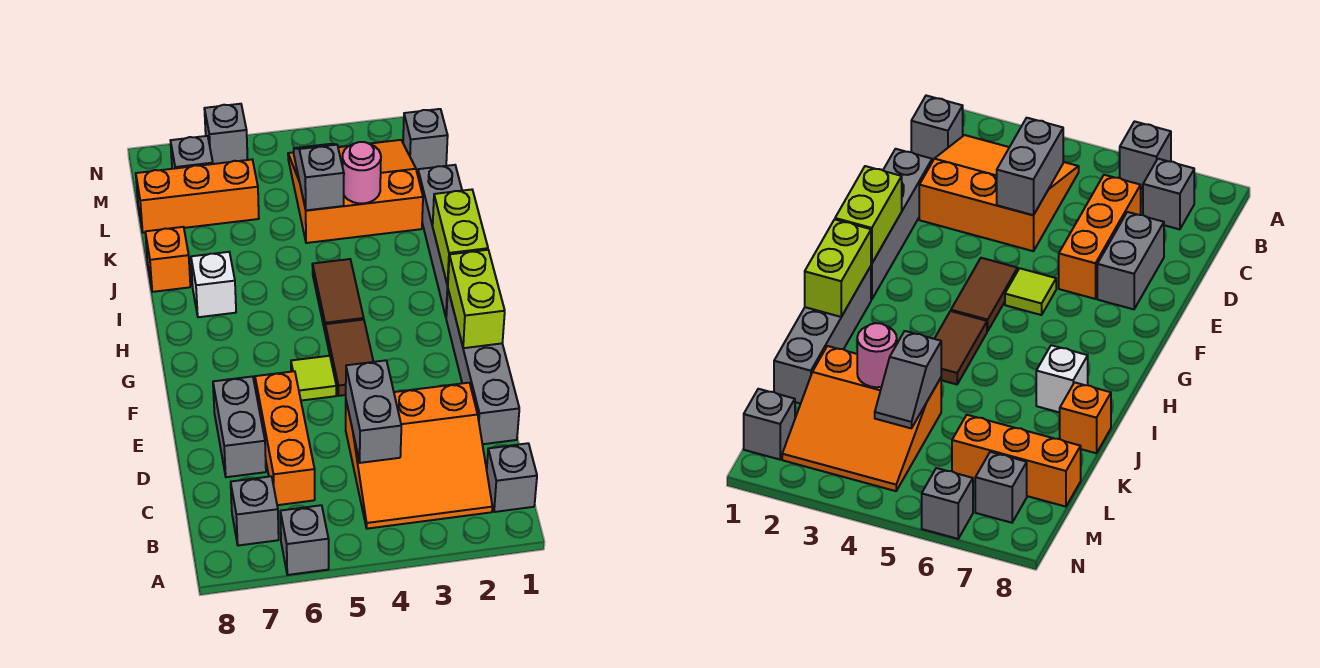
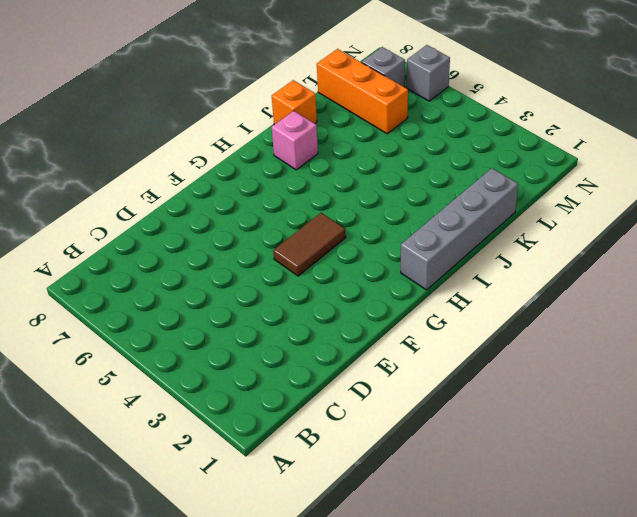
pink 1x1 brick [272,111,318,170] -> white 1x1 brick [191,252,236,317]
none -> grey 1x1 brick [280,505,329,575]
none -> grey 1x1 brick [487,443,537,512]
none -> orange 3x3 slope [346,383,492,529]

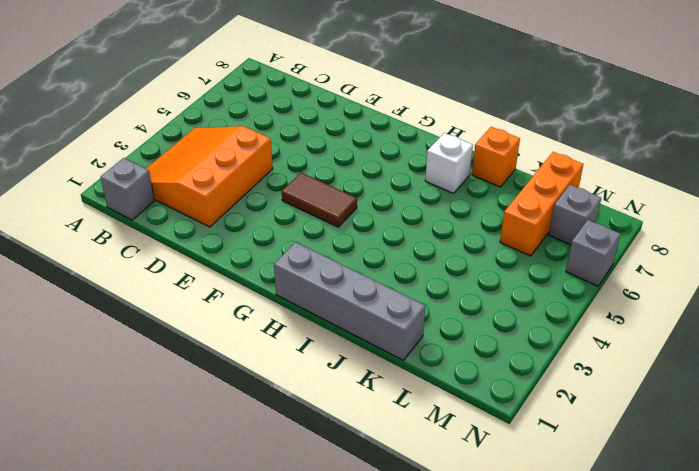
none -> grey 1x1 brick [280,505,329,575]
none -> grey 1x1 brick [231,476,279,546]
none -> orange 1x3 brick [255,371,315,505]

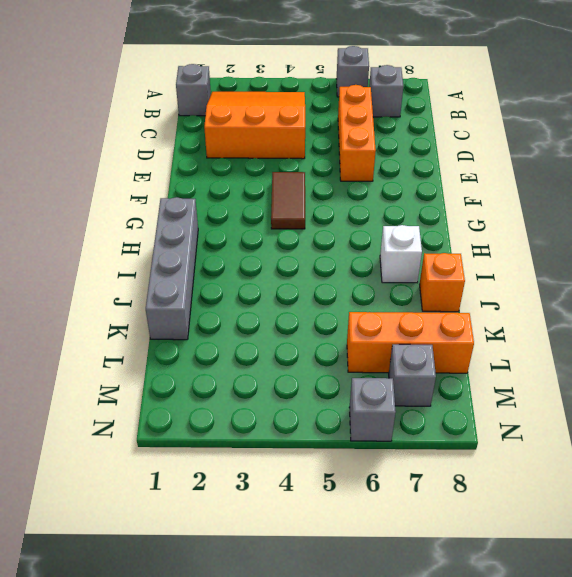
none -> grey 1x4 brick [446,290,519,444]
none -> grey 1x2 brick [213,376,266,477]
none -> lime 1x1 tile [291,356,336,401]

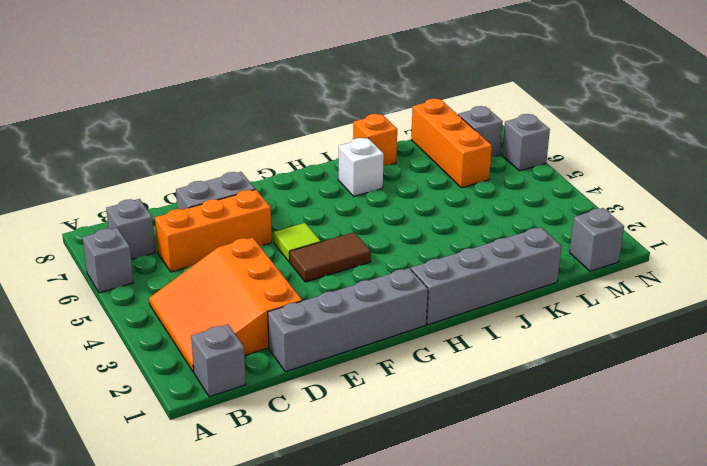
none -> brown 1x2 tile [312,259,364,330]
none -> orange 3x3 slope [288,140,423,243]
none -> grey 1x2 brick [346,360,401,463]

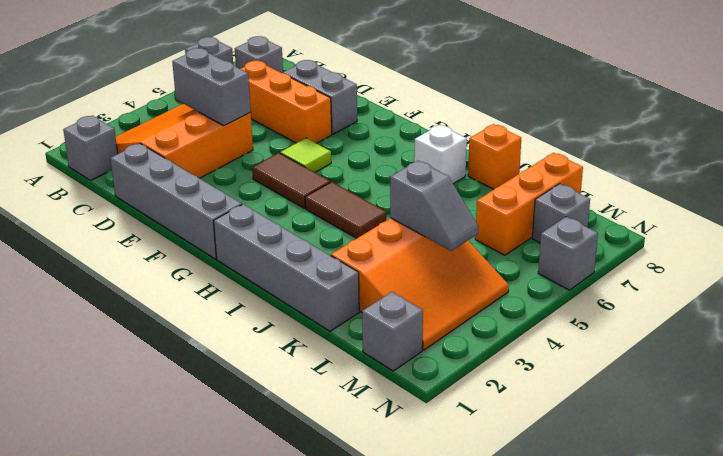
none -> lime 1x2 brick [448,250,505,348]
none -> lime 1x2 brick [433,190,488,286]
none -> pink 1x1 round brick [343,142,381,203]

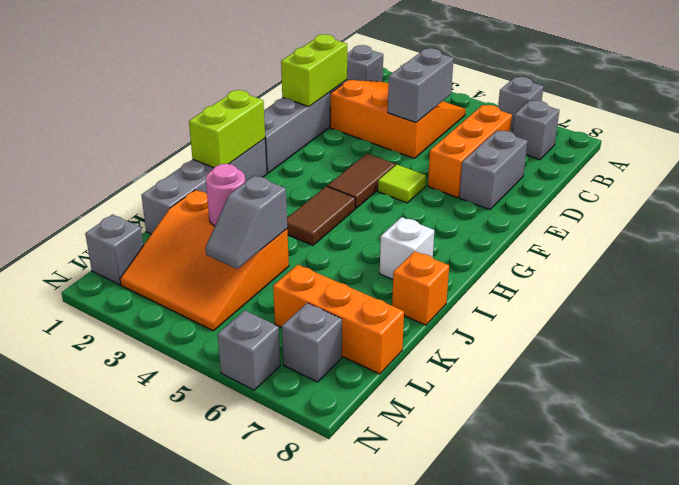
lime 1x2 brick [281,34,347,107] -> lime 1x2 brick moved to [448,250,505,348]

